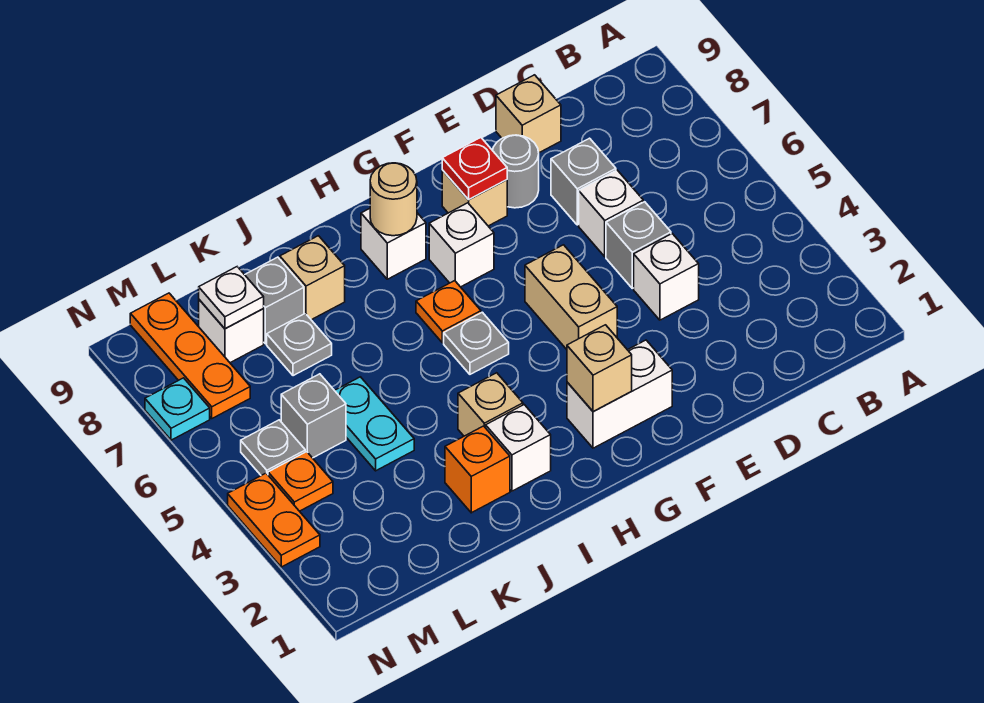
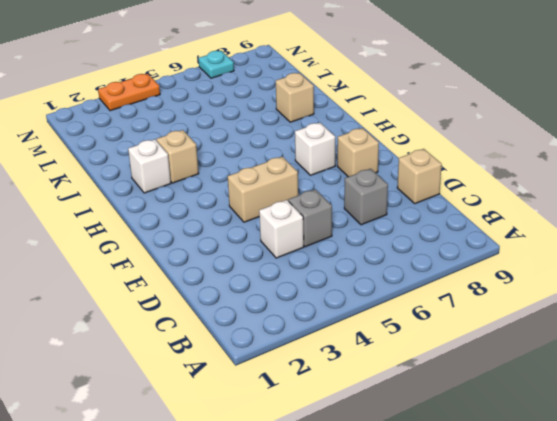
none -> white 1x1 brick [579,170,643,257]
none -> grey 1x1 round brick [493,135,539,208]
none -> white 1x2 brick [567,340,672,448]
none -> grey 1x1 plate [444,312,509,374]

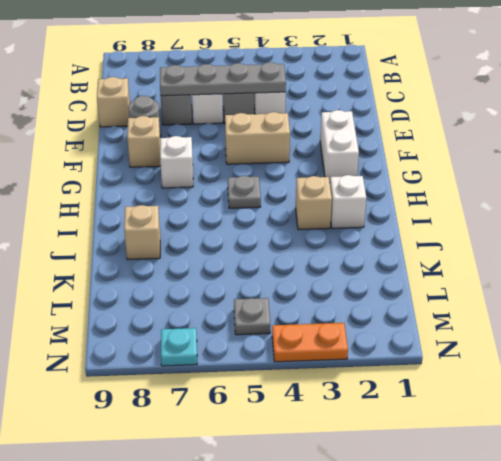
grey 1x4 plate [160,62,286,96] -> none
none -> orange 1x1 plate [416,281,481,343]
none -> white 1x1 brick [361,209,426,279]
none -> orange 1x1 brick [445,426,510,513]
none -> cyan 1x2 plate [335,377,414,471]

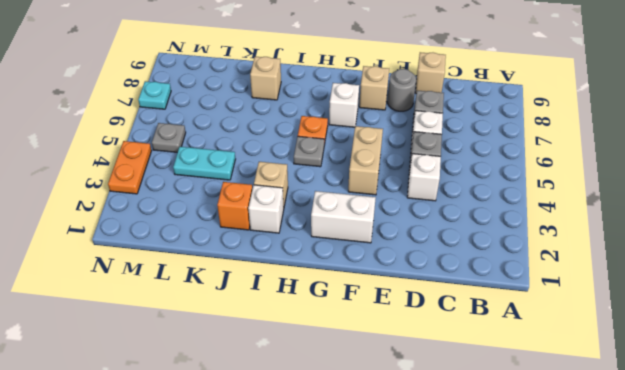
cyan 1x2 plate [173,147,235,180] -> cyan 1x2 plate turned to [335,377,414,471]
none -> white 1x1 brick [361,209,426,279]
none -> grey 1x1 plate [267,313,332,376]
none -> grey 1x1 brick [245,257,304,344]
none -> grey 1x1 brick [281,374,346,458]

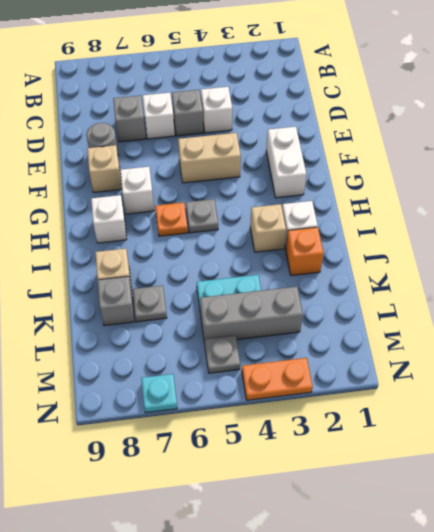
grey 1x3 brick [200,287,303,343] -> grey 1x1 brick [281,374,346,458]
none -> tan 1x1 brick [496,75,561,153]
none -> white 1x1 brick [199,300,264,363]
none -> orange 1x1 plate [268,452,333,511]
none -> orange 1x3 plate [130,293,250,418]

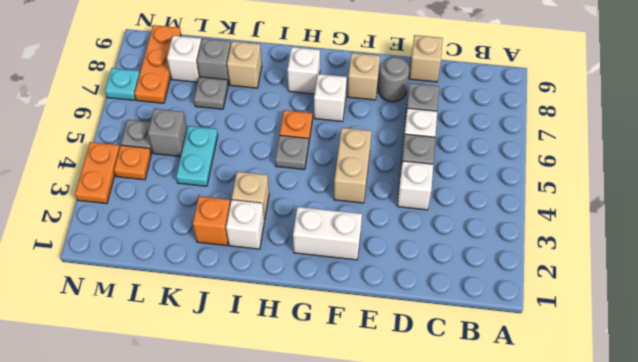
none -> red 1x1 plate [442,137,507,200]
none -> tan 1x1 brick [567,325,632,411]
none -> tan 1x1 round brick [370,163,417,236]
none -> white 1x1 plate [199,267,264,329]

